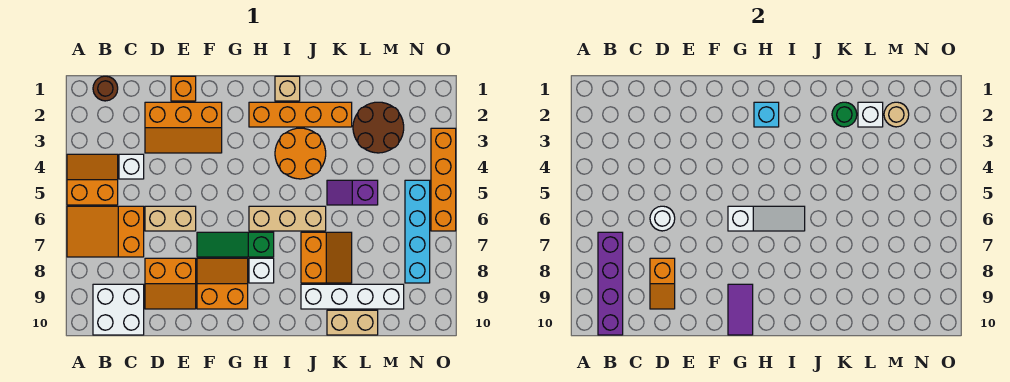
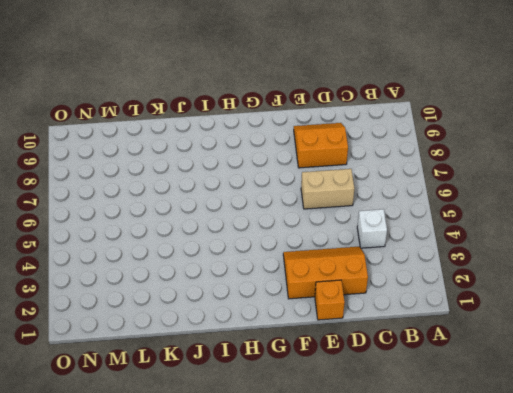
none -> orange 2x2 slope [67,154,118,205]
none -> orange 2x3 slope [67,206,144,257]
none -> brown 1x1 round brick [93,76,118,101]
none -> white 2x2 brick [93,284,144,335]

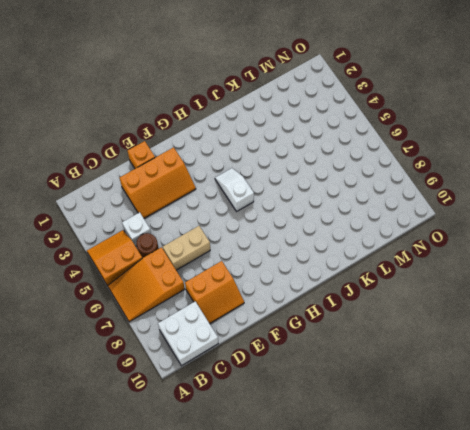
brown 1x1 round brick [137,233,159,258] -> brown 1x1 round brick moved to [93,76,118,101]
white 1x2 slope [215,168,254,211] -> none
none -> green 1x3 slope [197,232,274,257]
none -> orange 2x2 slope [197,258,248,309]
none -> orange 1x4 brick [249,102,352,127]
none -> tan 1x3 brick [249,206,326,231]

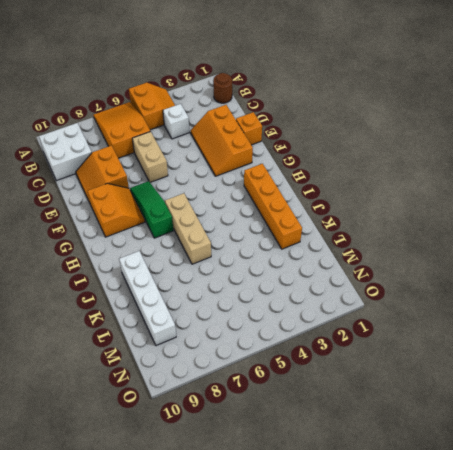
none -> white 1x1 brick [249,258,274,283]
none -> tan 1x1 brick [275,76,300,101]
none -> orange 2x2 round brick [275,128,326,179]
none -> orange 2x2 slope [301,232,352,283]

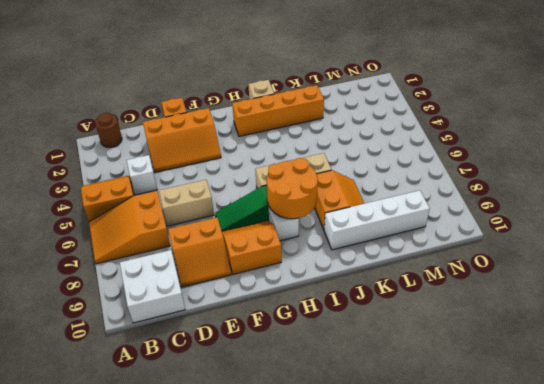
orange 2x2 round brick [267,158,318,219] -> orange 2x2 round brick moved to [275,128,326,179]
none -> purple 1x2 slope [327,180,378,205]
none -> tan 1x2 brick [327,310,378,335]
none -> brown 2x2 round brick [353,102,404,153]
none -> cyan 1x4 brick [405,180,430,283]

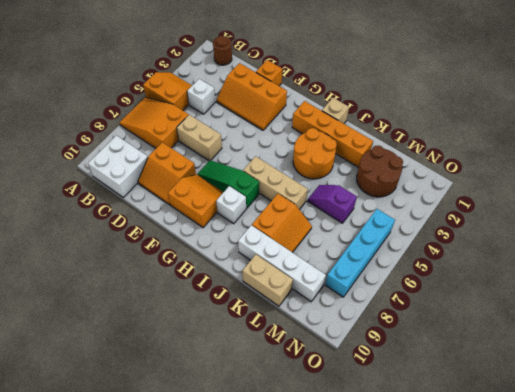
none -> orange 1x4 brick [431,128,456,231]
none -> purple 1x4 brick [598,232,623,335]
none -> white 1x1 round brick [650,206,675,231]
none -> orange 1x2 slope [650,258,675,309]

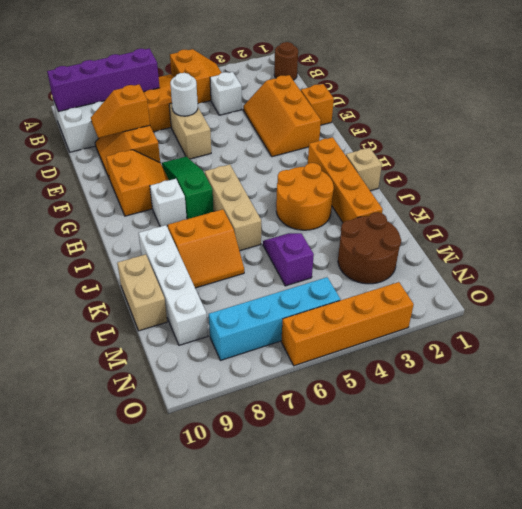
none -> white 1x3 slope [728,206,805,231]
none -> purple 1x2 tile [728,284,753,335]
none -> cyan 1x1 brick [754,102,779,127]
none -> green 1x1 round brick [832,102,857,127]

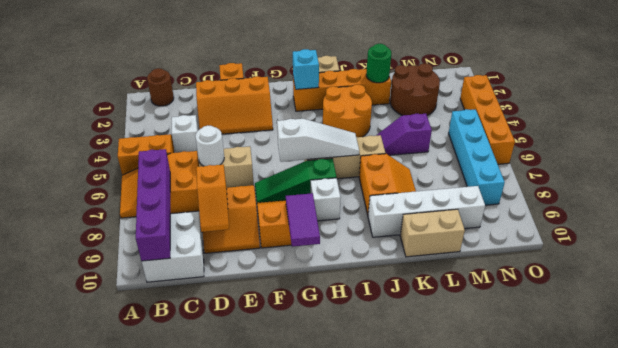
none -> white 1x1 brick [858,102,883,127]
none -> tan 1x1 round brick [884,102,909,127]

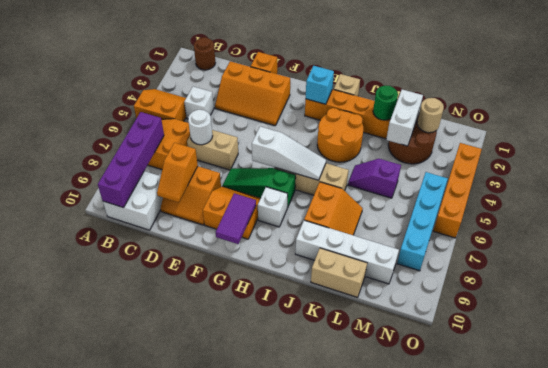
white 1x2 brick [386,90,423,146] -> white 1x1 brick [858,102,883,127]

